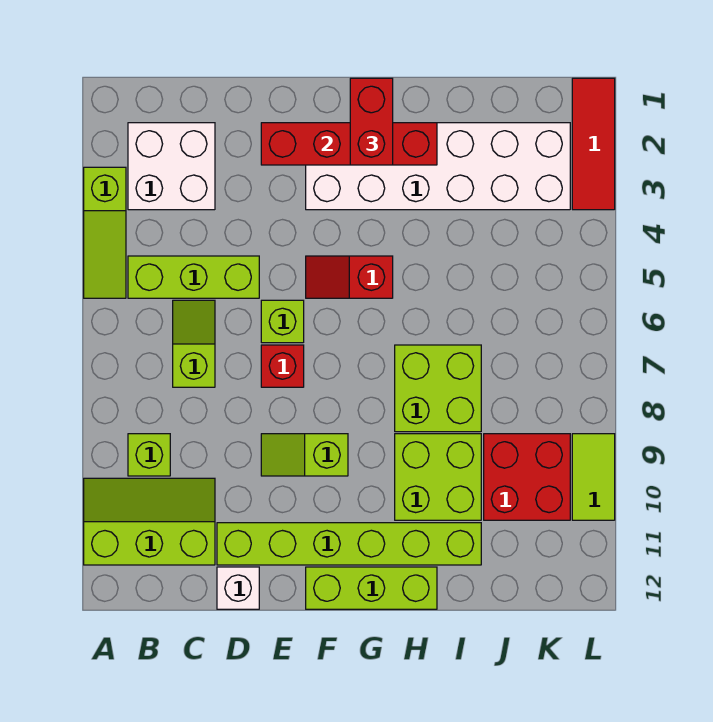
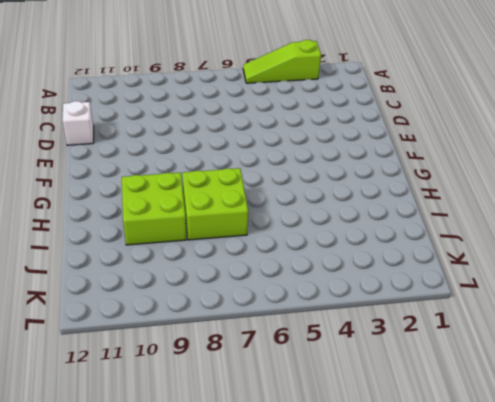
none -> lime 2x3 slope [84,478,215,565]
none -> white 2x2 brick [128,123,215,210]
none -> lime 1x3 brick [128,256,259,298]

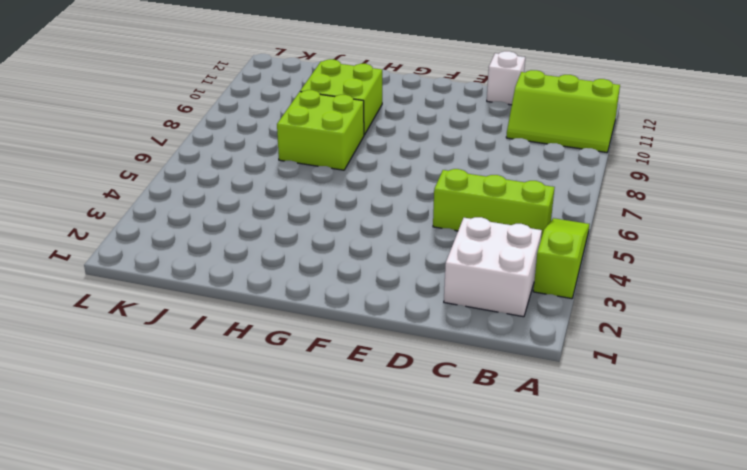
none -> lime 1x1 brick [128,434,170,476]
none -> lime 1x2 slope [173,300,215,387]
none -> lime 1x6 brick [217,523,481,565]

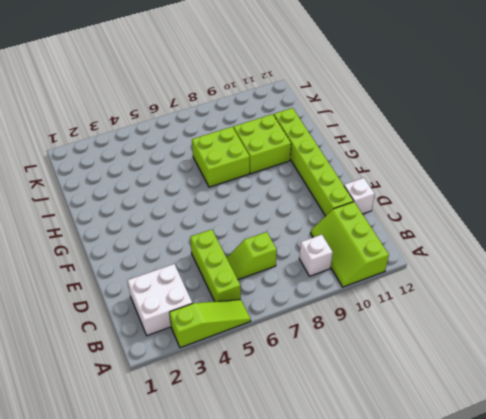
white 1x1 brick [299,235,333,276] -> lime 1x1 brick [128,434,170,476]
none -> lime 1x1 brick [261,300,304,343]
none -> red 1x1 brick [261,345,304,387]
none -> lime 1x2 slope [261,434,348,476]

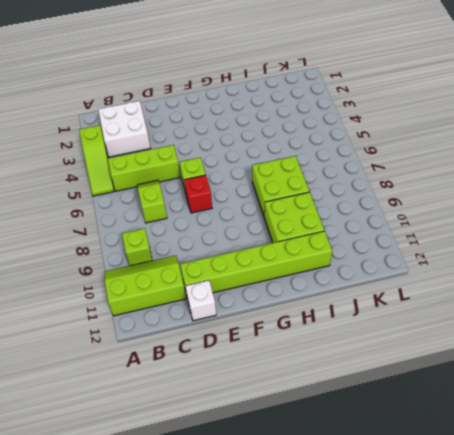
none -> lime 1x2 slope [261,434,348,476]
none -> white 2x6 brick [306,123,570,210]
none -> red 1x2 slope [306,256,393,298]

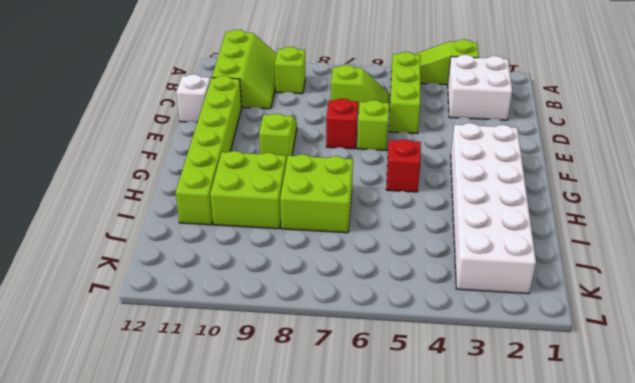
none -> lime 1x3 brick [306,567,437,609]
none -> red 2x2 brick [484,434,570,520]
none -> red 1x3 tile [572,78,615,210]

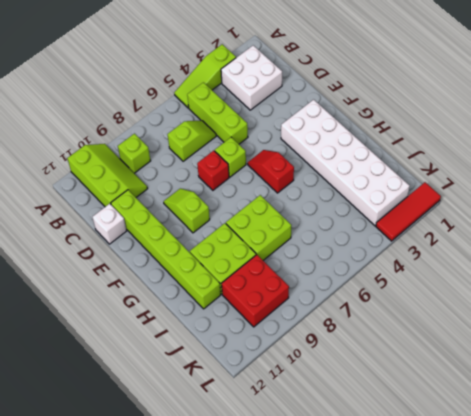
none -> lime 1x3 brick [306,567,437,609]
none -> lime 1x2 tile [572,434,615,520]
none -> red 1x4 brick [261,123,437,165]

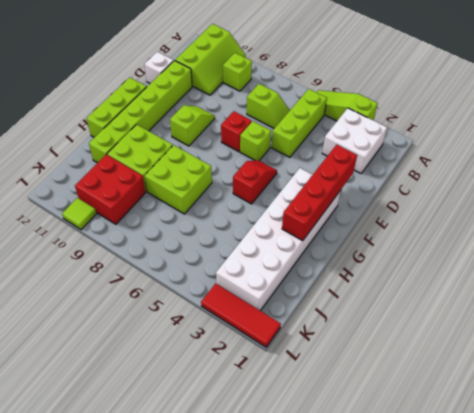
lime 1x1 tile [62,198,96,230] -> lime 1x2 tile [572,434,615,520]
none -> red 1x2 brick [350,78,393,165]

